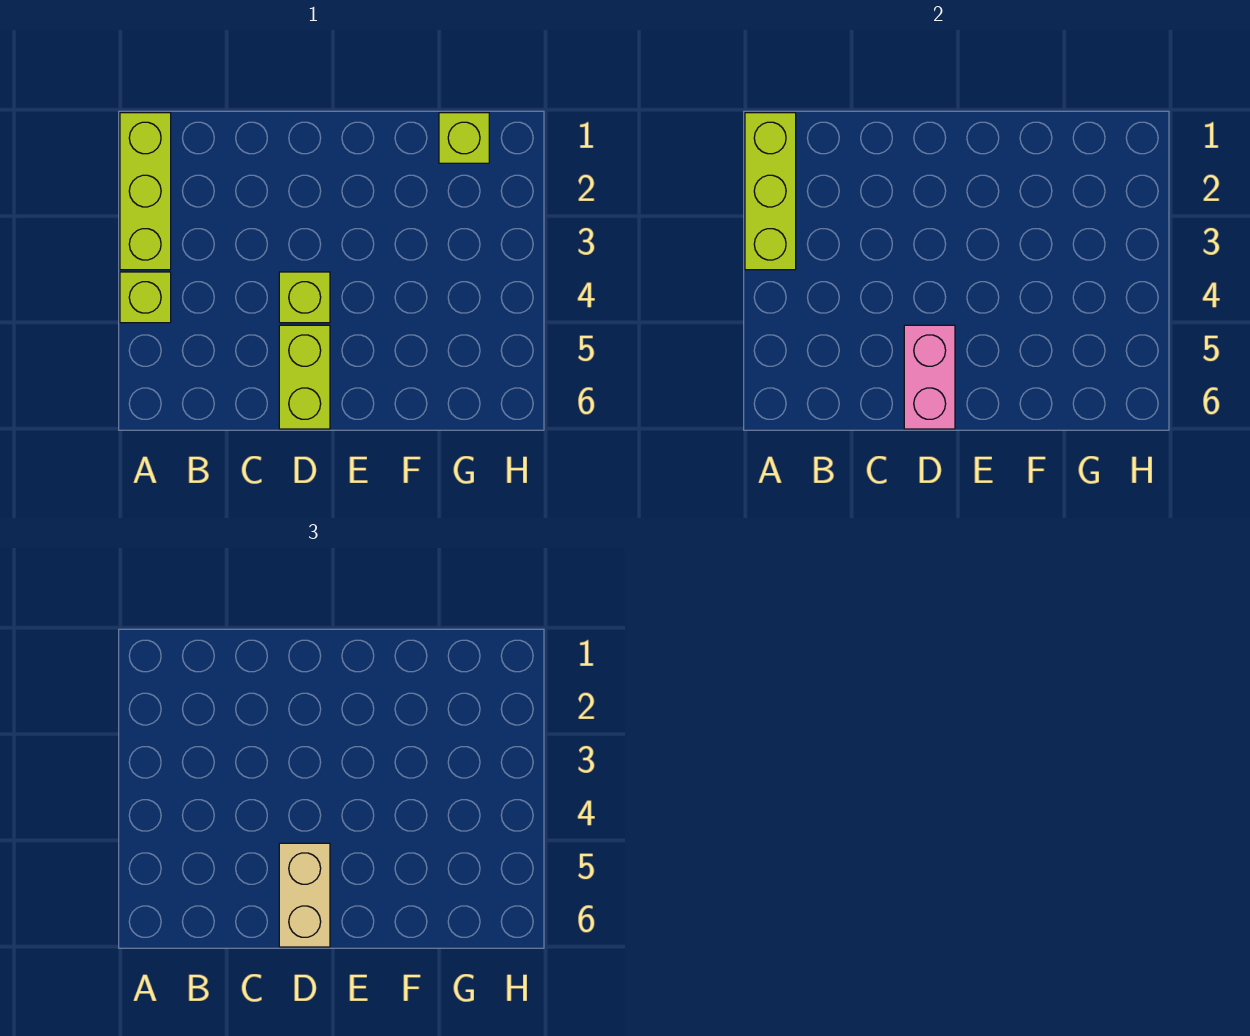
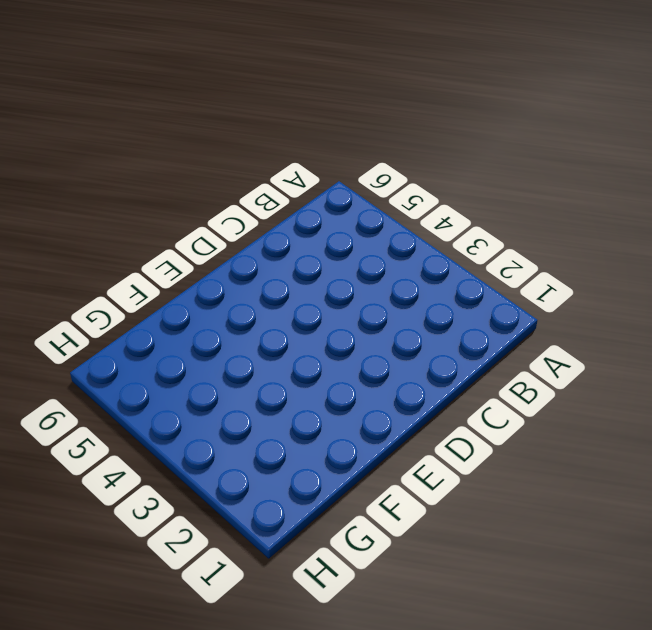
none -> lime 1x3 brick [120,113,171,270]
none -> lime 1x1 brick [120,272,171,323]

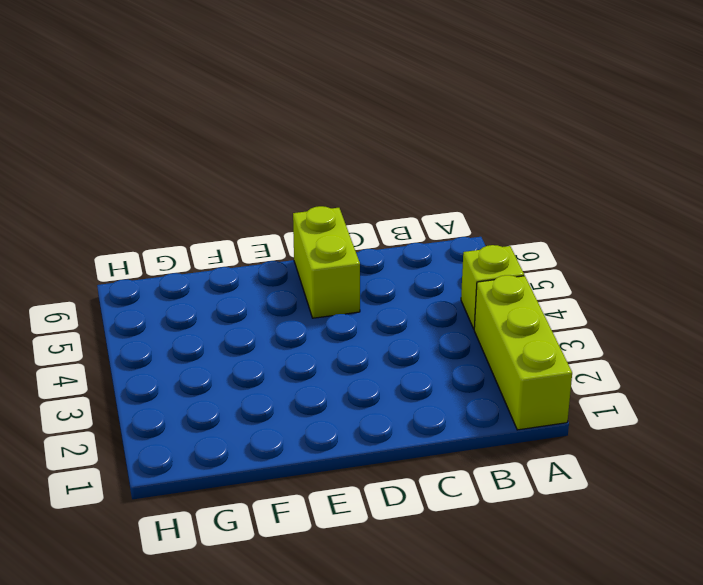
none -> lime 1x1 brick [279,272,330,323]
none -> lime 1x1 brick [439,113,489,163]

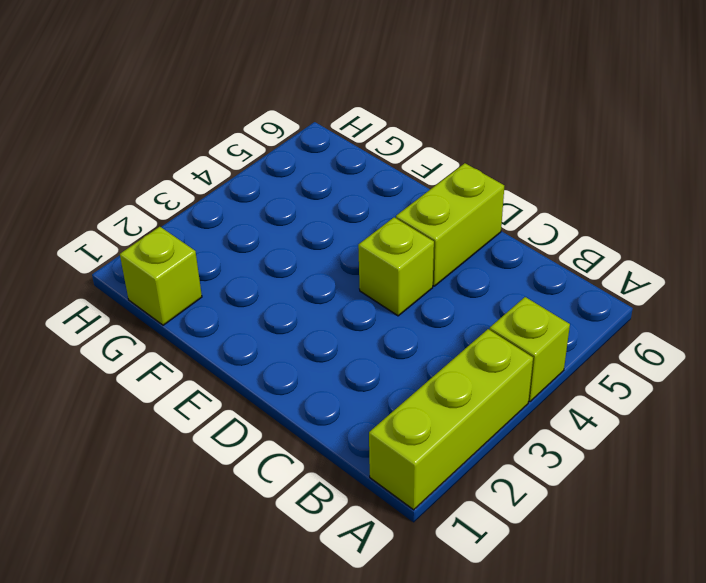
none -> lime 1x3 brick [745,113,796,270]
none -> pink 1x2 brick [904,325,955,429]

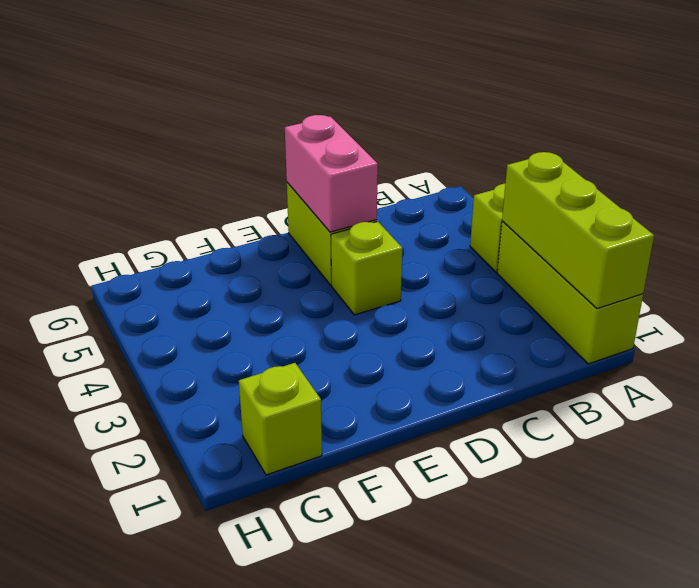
none -> tan 1x2 brick [279,843,330,947]

